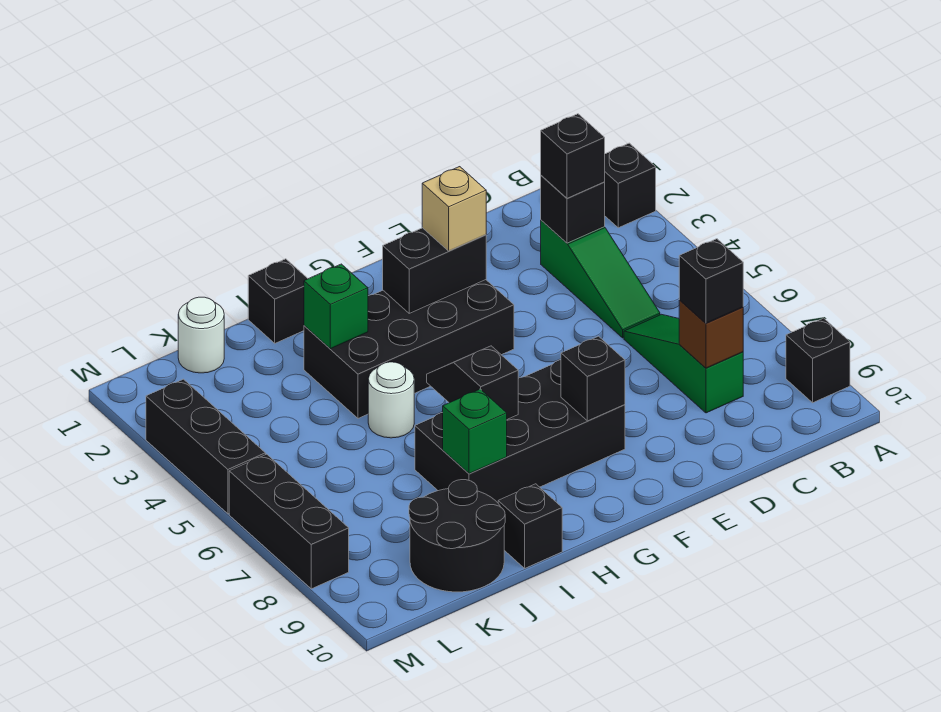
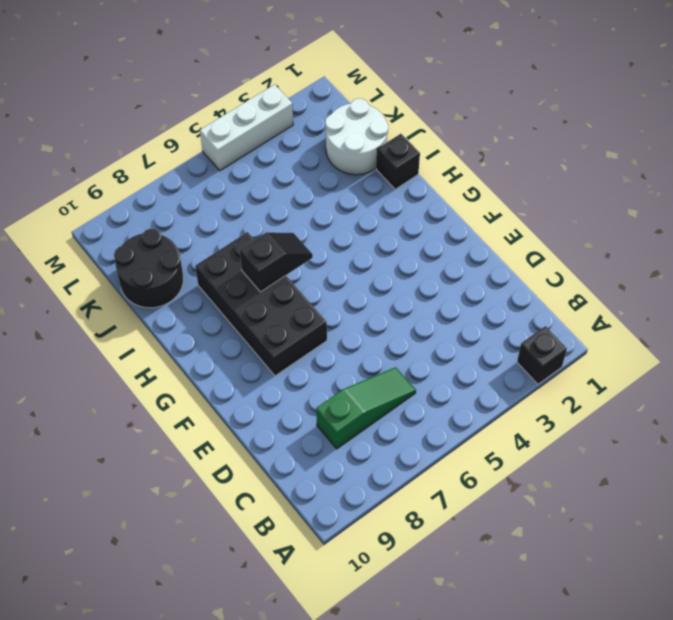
white 2x2 round brick [325,98,388,175] -> white 1x1 round brick [178,297,224,373]
white 1x3 brick [200,84,293,171] -> black 1x3 brick [146,379,266,514]
none -> black 1x1 brick [786,318,850,403]
none -> green 1x3 slope [541,220,660,338]
none -> black 2x4 brick [304,280,514,418]

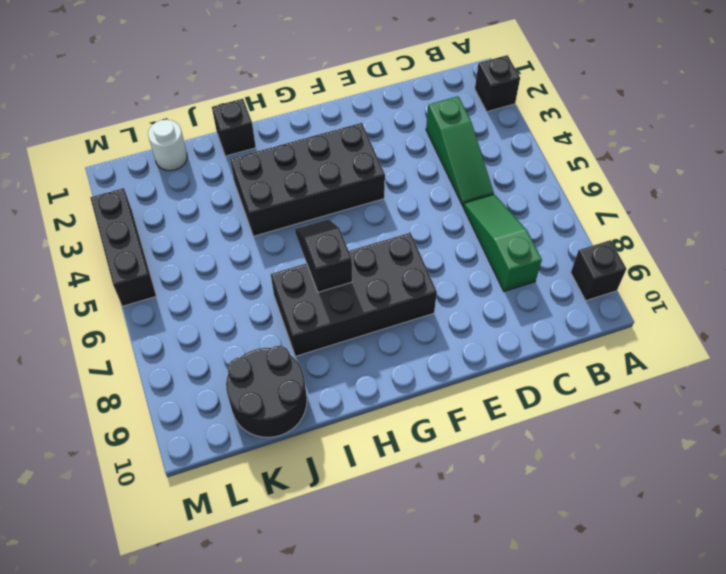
none -> white 1x1 round brick [368,362,414,438]
none -> black 1x1 brick [498,484,562,568]
none -> black 1x3 brick [229,454,349,589]

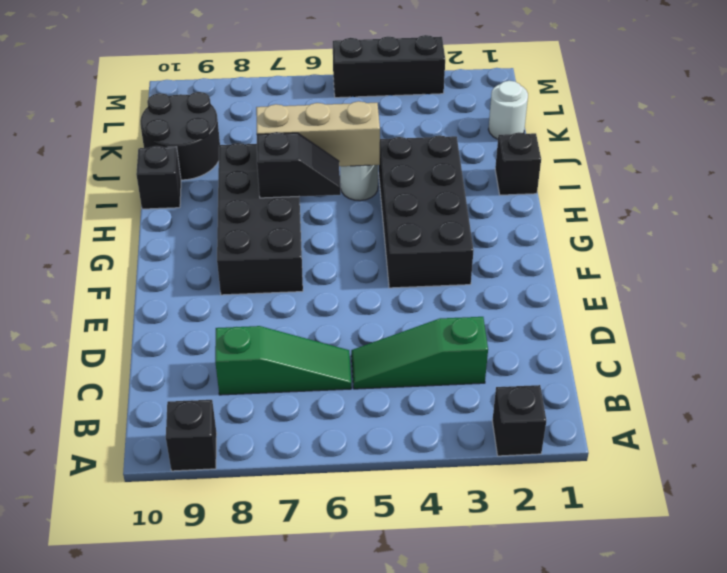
tan 1x3 brick [256,101,380,166] -> none
none -> black 1x3 brick [229,454,349,589]
none -> black 1x1 brick [541,176,605,243]
none -> brown 1x1 brick [679,300,743,368]

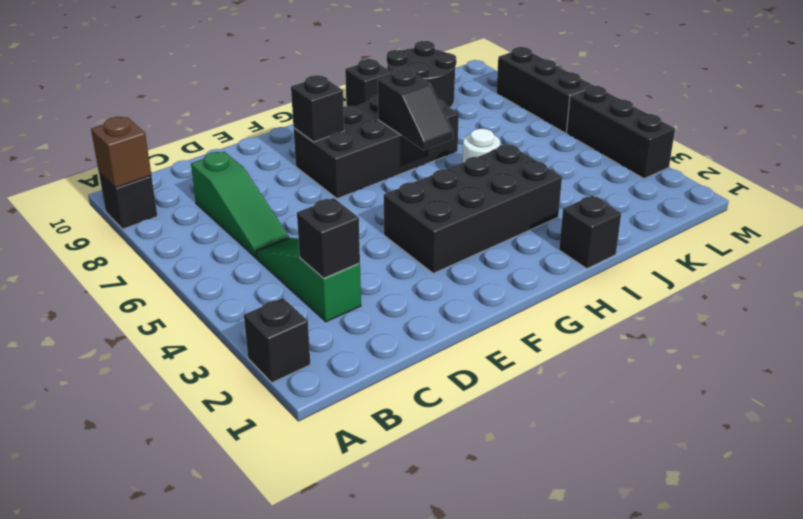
brown 1x1 brick [91,117,151,188] -> brown 1x1 brick moved to [679,300,743,368]
none -> white 1x1 round brick [178,297,224,373]
none -> black 1x2 brick [383,228,486,313]
none -> green 1x1 brick [304,264,368,349]

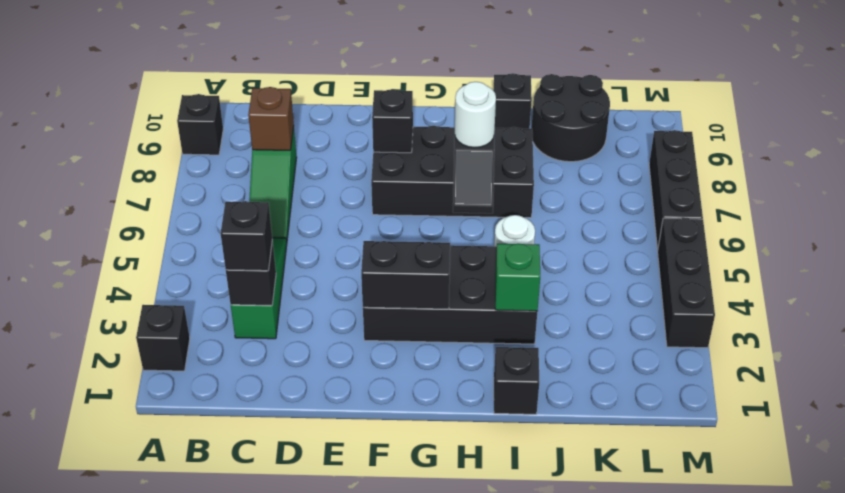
white 1x1 round brick [455,82,496,148] -> white 1x1 round brick moved to [178,297,224,373]
none -> green 1x1 brick [443,389,507,474]
none -> black 1x1 brick [679,239,743,323]
none -> tan 1x1 brick [422,167,486,251]

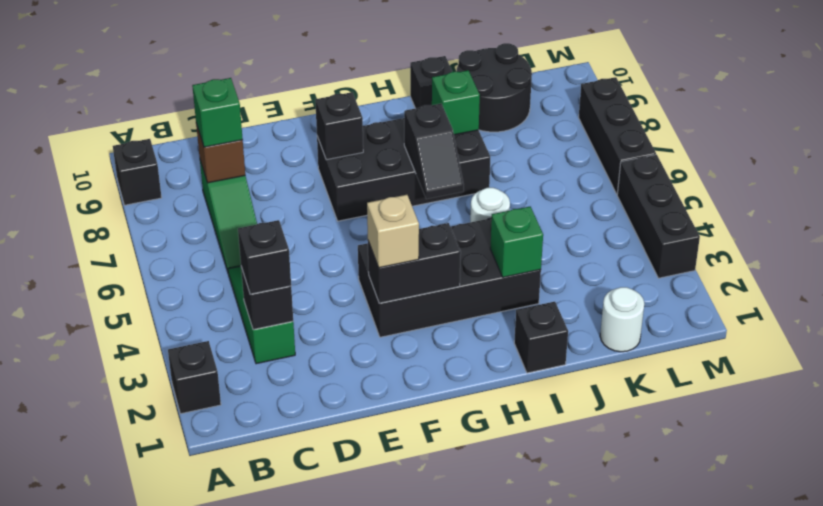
green 1x1 brick [192,78,243,147] -> black 1x1 brick [679,239,743,323]

